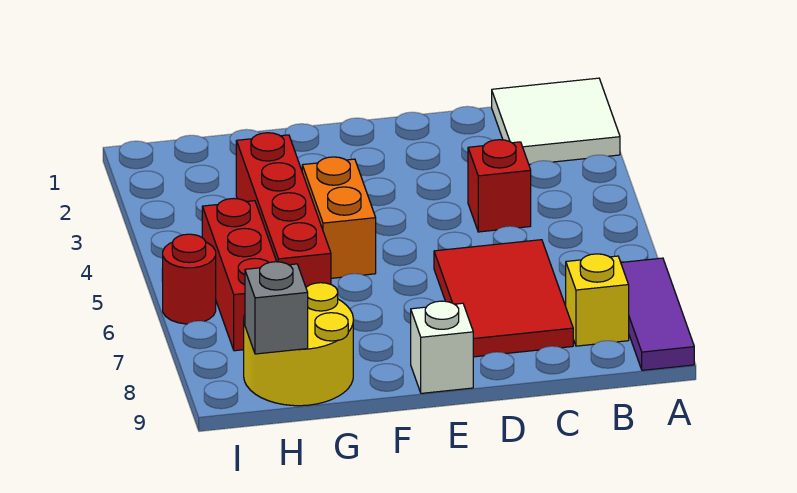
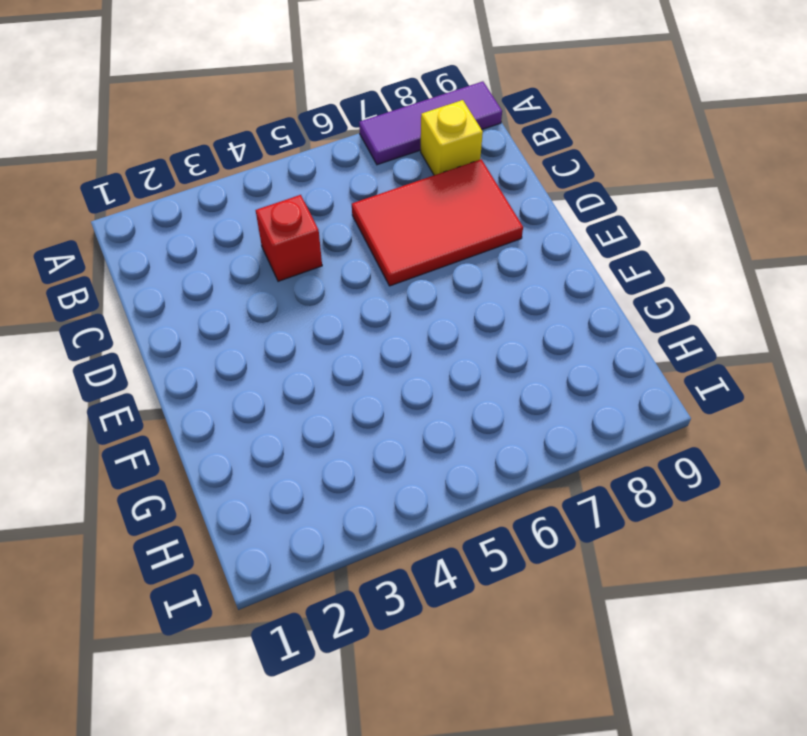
none -> white 2x2 tile [492,78,620,164]
none -> white 1x1 brick [411,301,473,393]
none -> orange 1x2 brick [302,157,376,278]

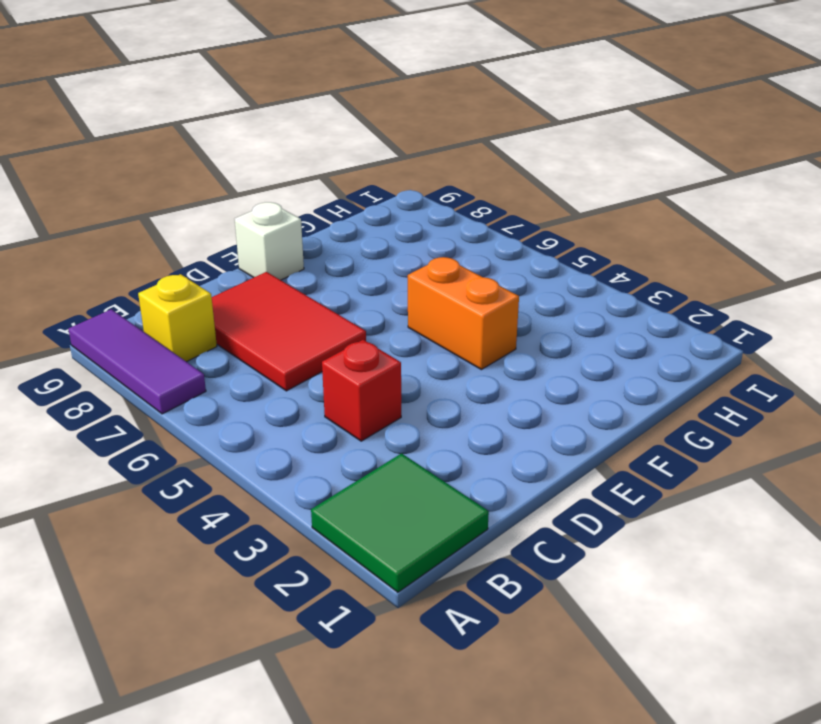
green 2x2 tile [311,453,489,592] -> white 2x2 tile [492,78,620,164]
none -> red 1x4 brick [236,133,331,287]
none -> yellow 2x2 round brick [244,283,353,406]
none -> red 1x3 brick [202,198,277,351]

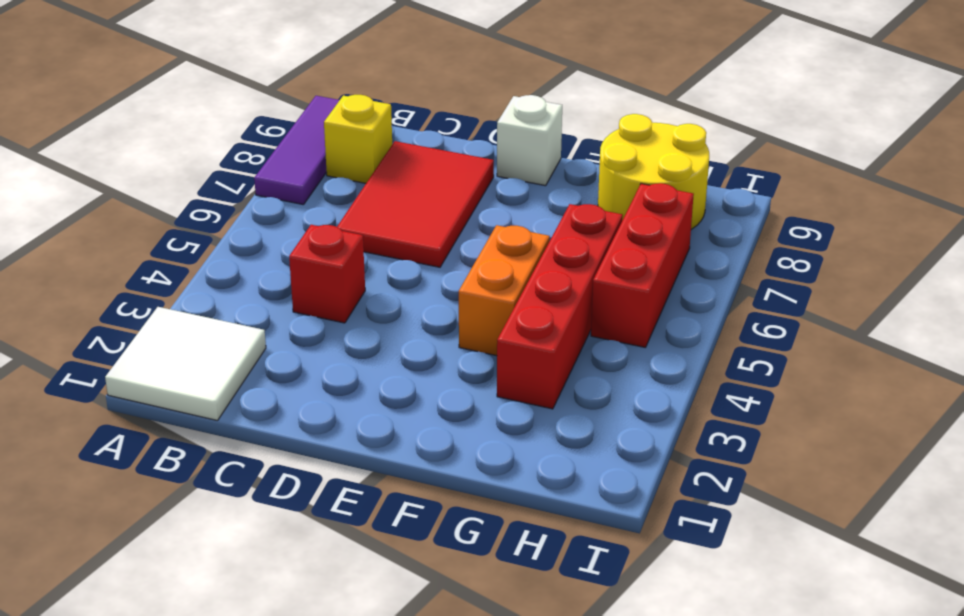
none -> red 1x1 round brick [163,234,216,324]
none -> grey 1x1 brick [245,262,308,354]

